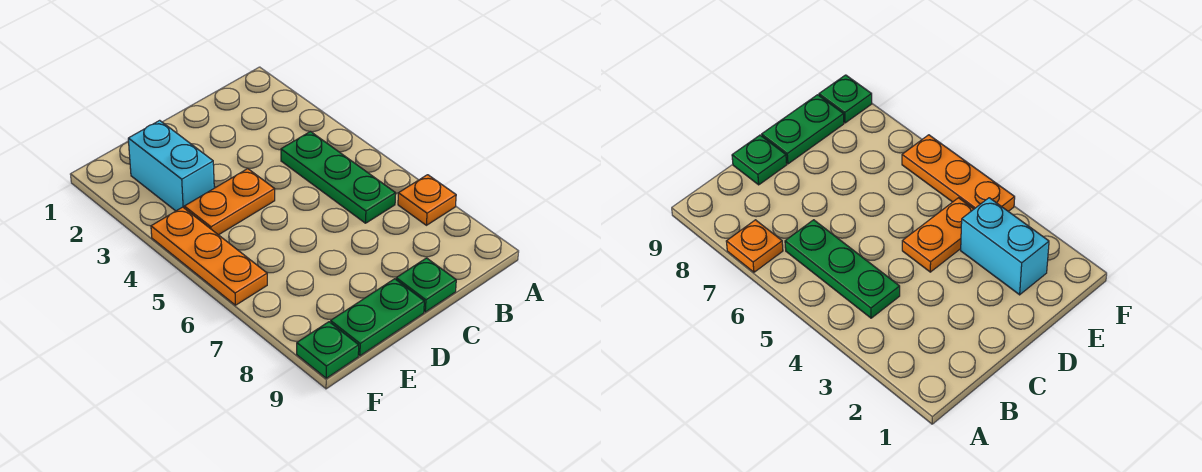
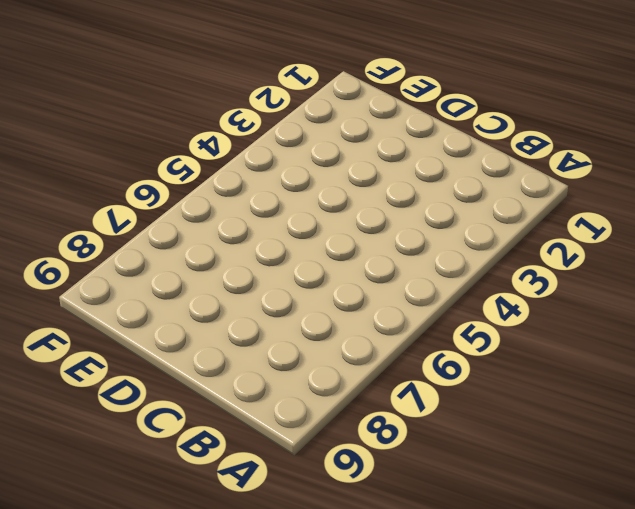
none -> orange 1x1 plate [398,175,456,225]
none -> green 1x3 plate [281,132,396,223]

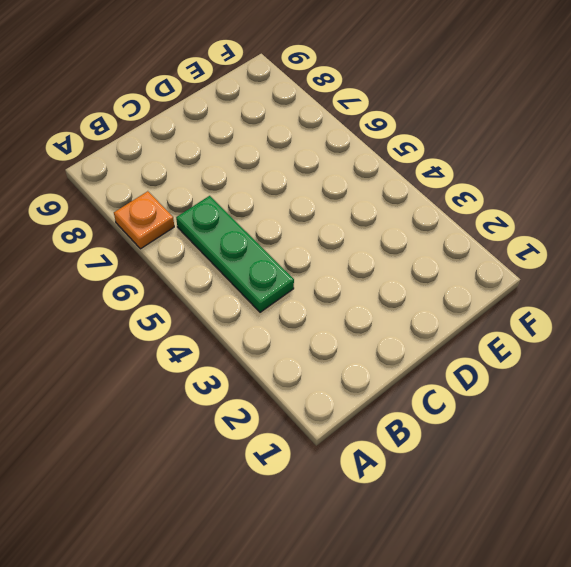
none -> green 1x1 plate [396,258,456,312]
none -> orange 1x2 plate [184,169,275,235]

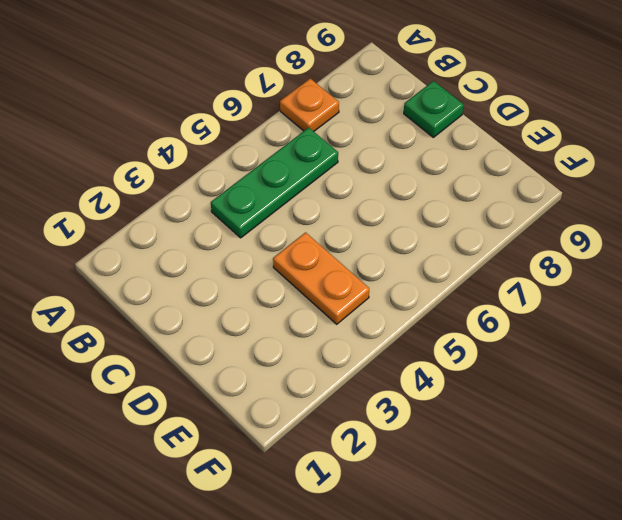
none -> green 1x2 plate [331,279,424,356]
none -> cyan 1x2 brick [128,120,214,211]

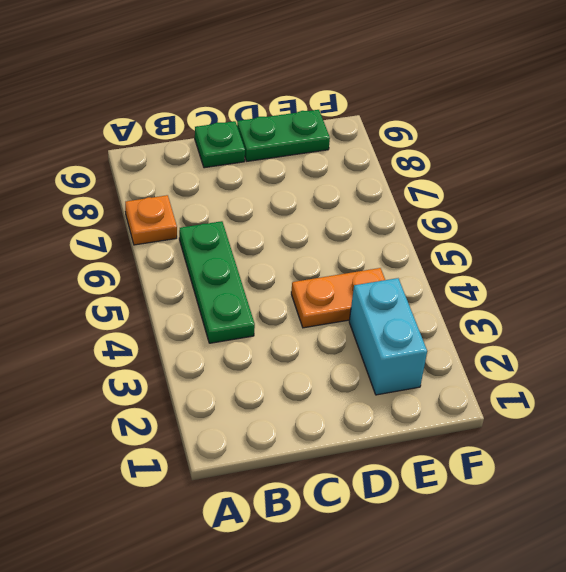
none -> orange 1x3 plate [151,207,267,305]
none -> green 1x1 plate [297,322,359,378]

